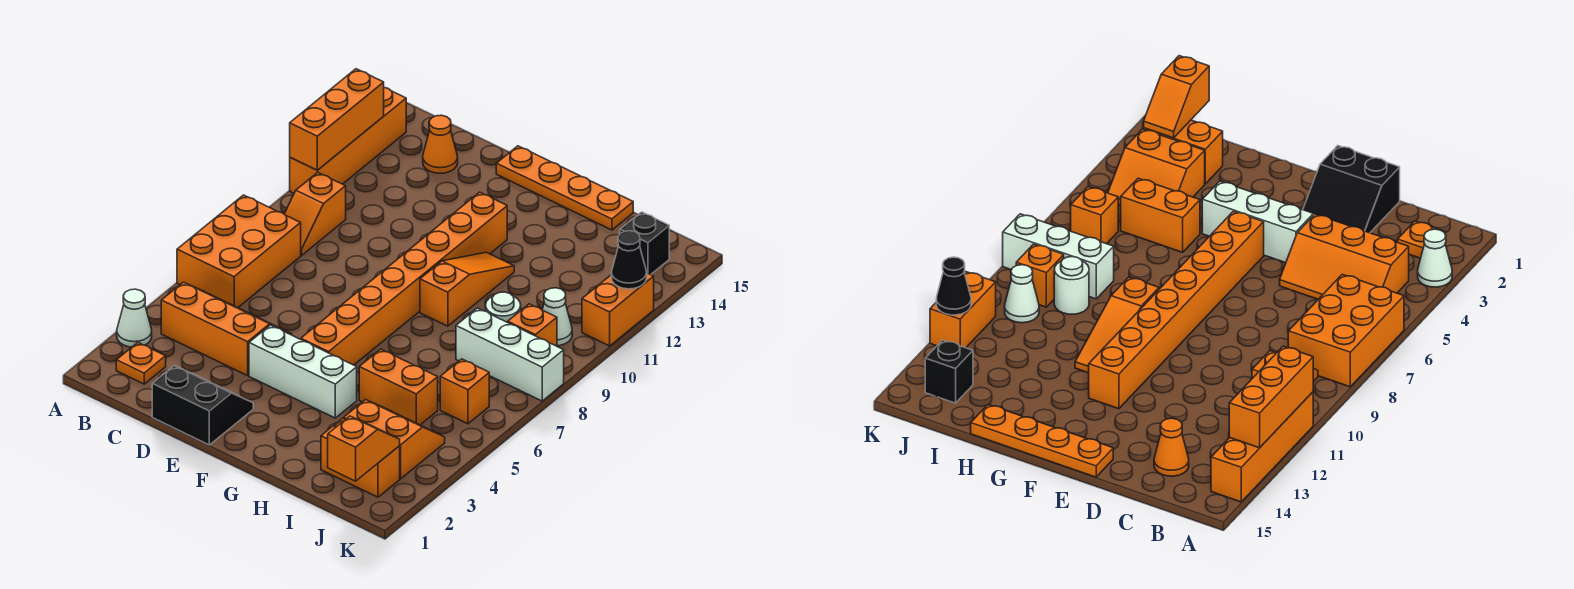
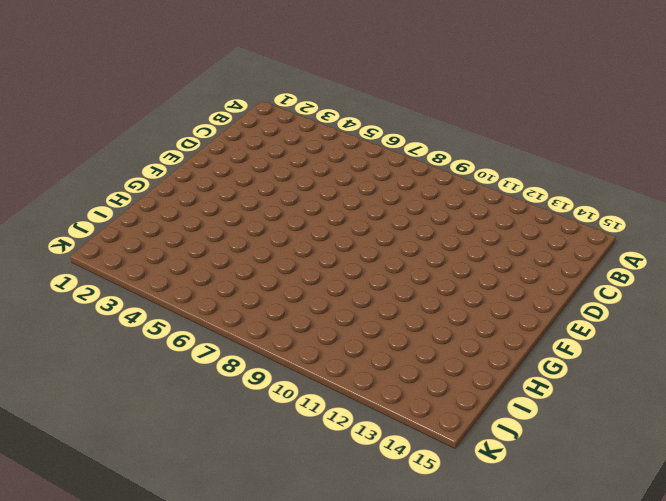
none -> white 1x1 cone [117,289,152,347]
none -> orange 2x3 brick [177,195,301,308]
none -> orange 1x4 brick [290,87,406,193]

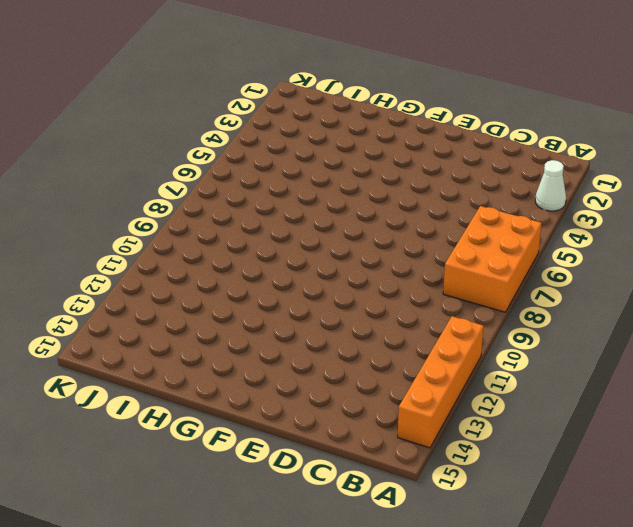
none -> orange 1x1 plate [116,343,166,384]
none -> orange 2x3 slope [161,282,292,376]
none -> orange 1x2 slope [285,172,346,255]

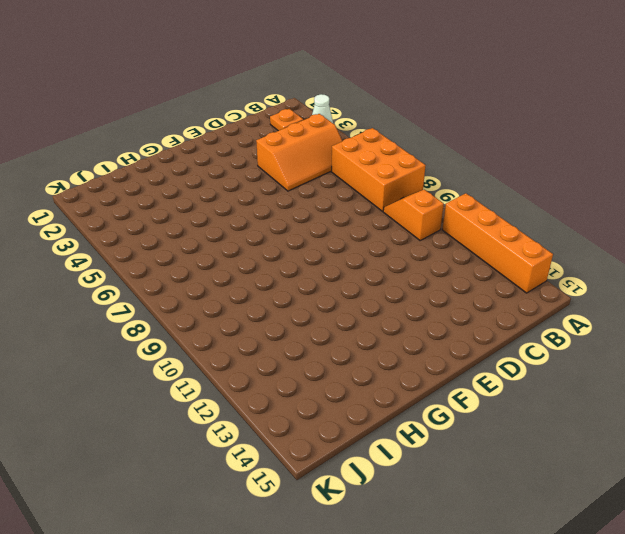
none -> orange 1x1 cone [423,115,458,173]
none -> black 2x2 slope [152,366,253,445]
none -> white 1x3 brick [249,325,357,418]

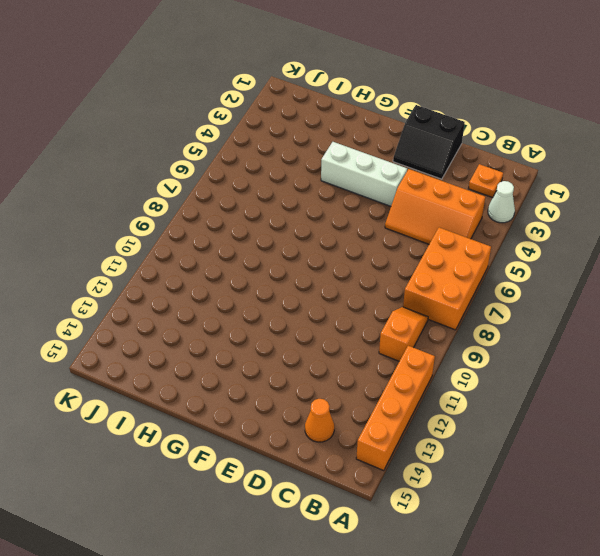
none -> orange 1x4 plate [496,146,633,230]
none -> orange 1x8 brick [301,192,507,365]
none -> orange 1x3 slope [420,252,514,326]

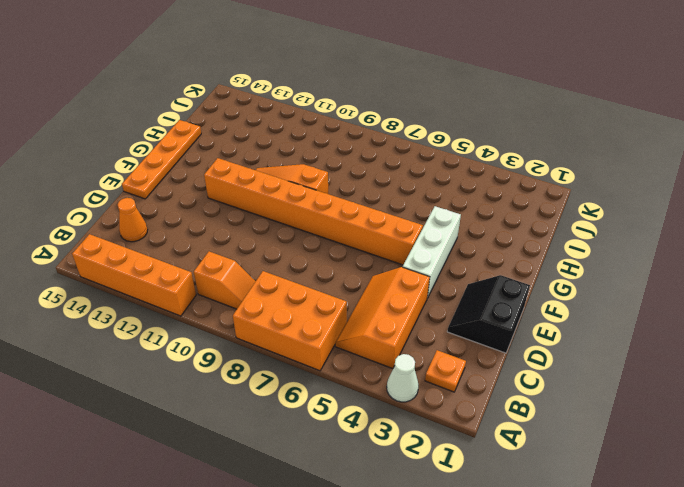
none -> orange 1x2 brick [359,349,438,425]
none -> orange 1x2 brick [321,418,400,497]
none -> orange 2x2 slope [344,400,445,479]

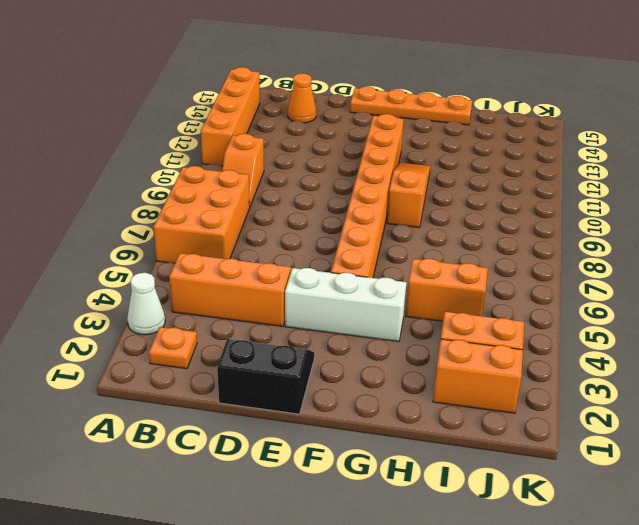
none -> white 1x3 brick [456,308,564,401]
none -> white 1x1 round brick [486,292,521,322]
none -> orange 1x1 brick [440,359,489,424]

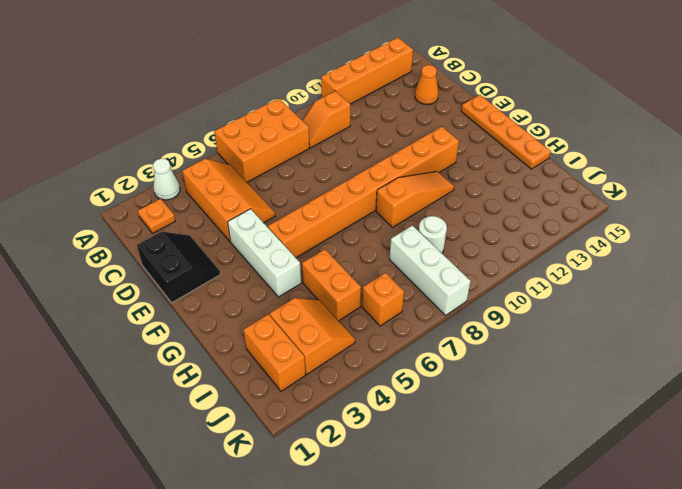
none -> orange 1x1 brick [508,304,557,346]
none -> white 1x1 cone [542,288,572,346]
none -> black 1x1 brick [620,212,669,275]

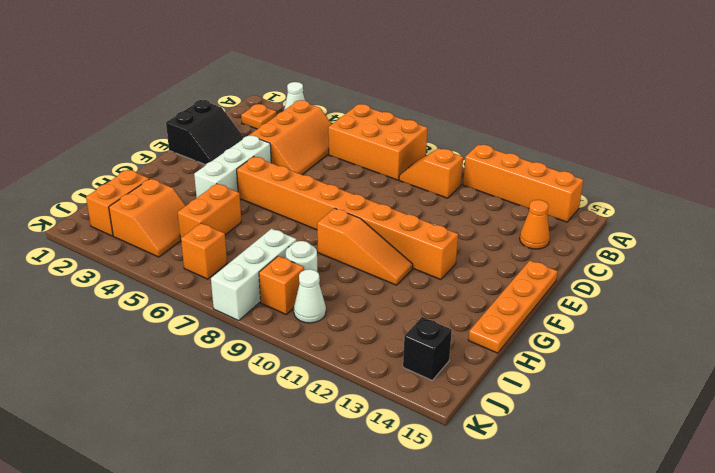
none -> orange 1x2 brick [582,273,654,346]
none -> orange 1x3 brick [290,69,384,170]
none -> orange 1x2 slope [328,416,400,481]

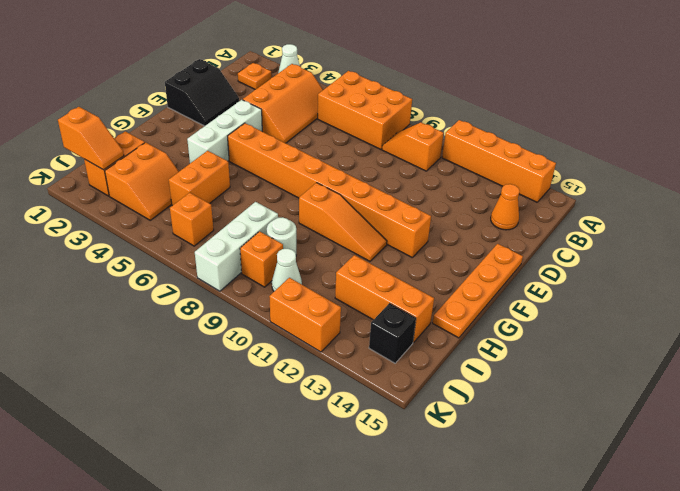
orange 1x3 brick [335,255,434,343] -> orange 1x3 brick moved to [290,69,384,170]
none -> black 1x1 cone [611,231,647,289]

